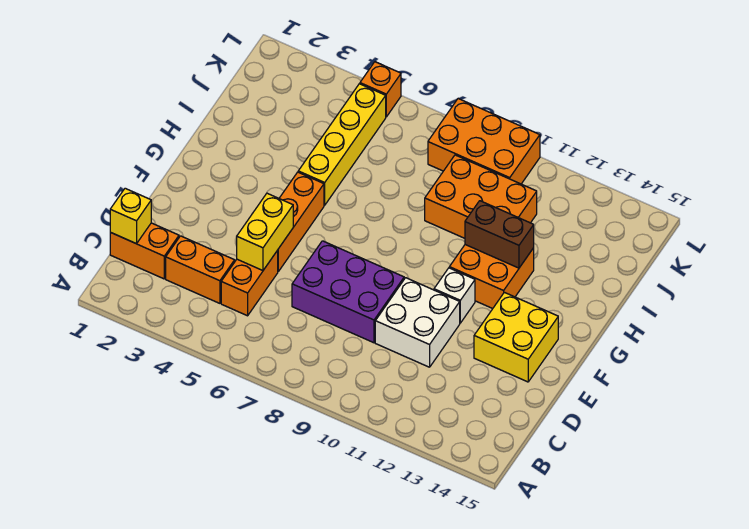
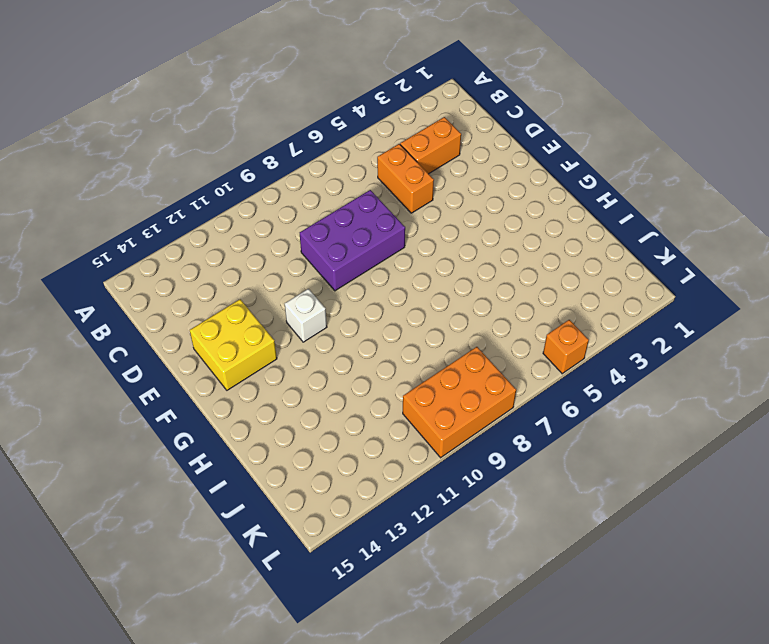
none -> orange 1x2 brick [110,223,179,279]
none -> white 2x2 brick [375,278,460,367]
none -> orange 1x3 brick [278,172,324,271]

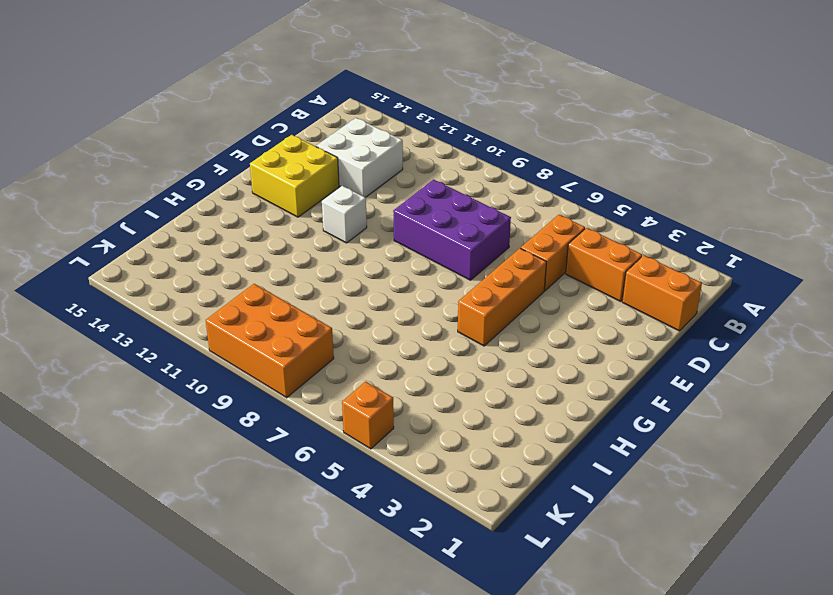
white 2x2 brick [316,118,403,197] -> white 2x2 brick moved to [375,278,460,367]
none -> orange 2x2 brick [449,245,534,309]
none -> yellow 1x4 brick [298,84,386,205]
none -> orange 2x3 brick [425,155,537,238]

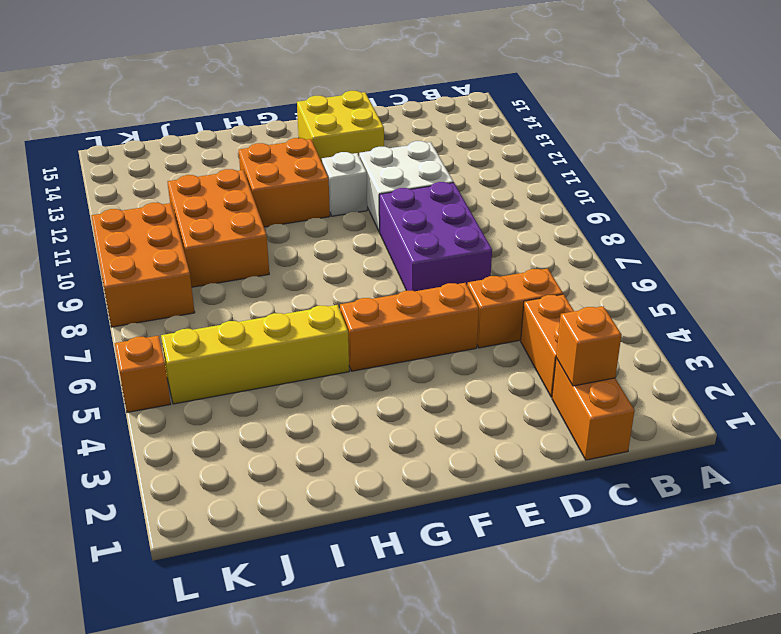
orange 1x1 brick [556,306,622,386] -> none
none -> yellow 1x1 brick [110,188,151,244]
none -> yellow 1x2 brick [237,193,293,271]
none -> brown 1x2 brick [465,201,534,268]

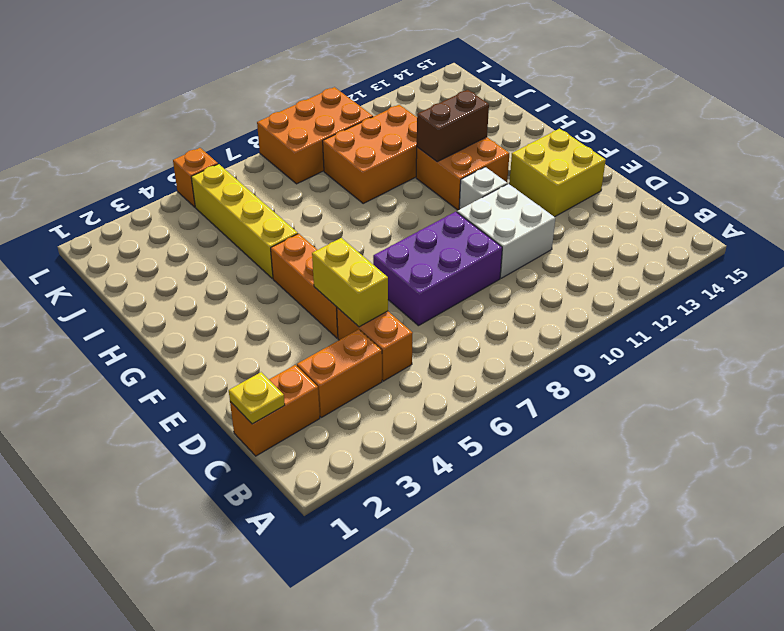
yellow 1x1 plate [229,372,285,424] -> yellow 1x1 brick [110,188,151,244]

